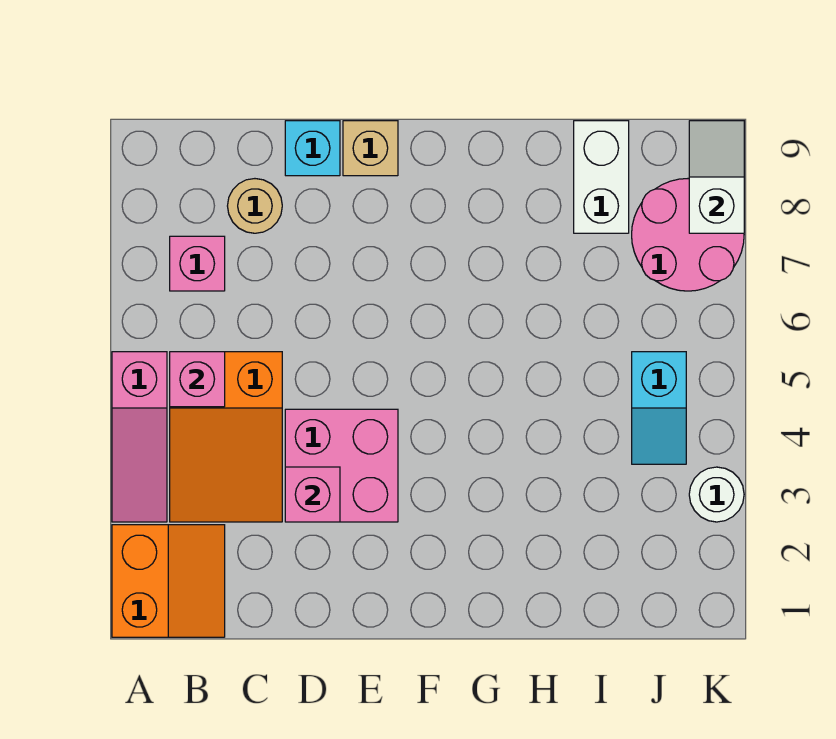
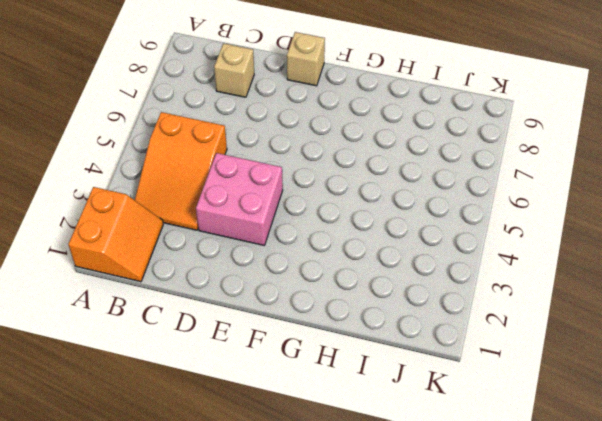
tan 1x1 brick [214,43,254,97] -> tan 1x1 round brick [228,179,282,233]
none -> pink 1x3 slope [112,352,167,522]
none -> pink 1x1 brick [170,236,225,291]
none -> cyan 1x1 brick [285,121,340,176]

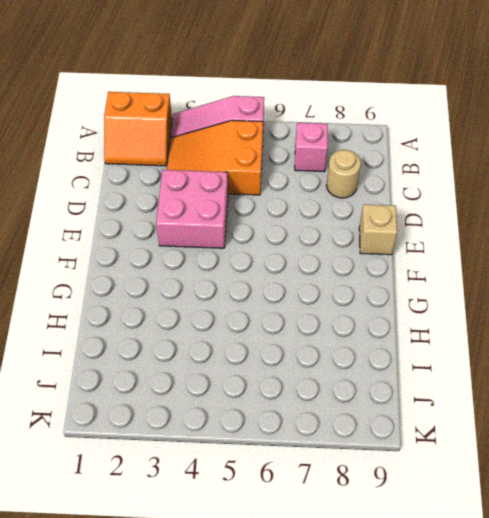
none -> cyan 1x1 brick [285,121,340,176]
none -> white 1x2 brick [574,121,629,233]
none -> cyan 1x2 slope [632,352,686,464]

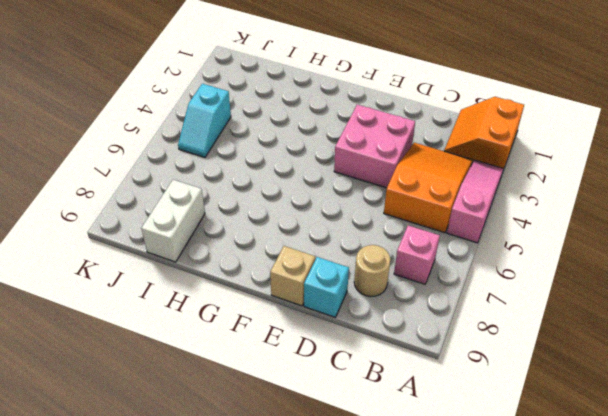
cyan 1x2 slope [178,84,231,157] -> cyan 1x2 slope turned to [632,352,686,464]
none -> pink 2x2 round brick [632,179,744,291]
none -> white 1x1 round brick [689,467,744,522]
none -> pink 1x1 brick [170,352,225,407]

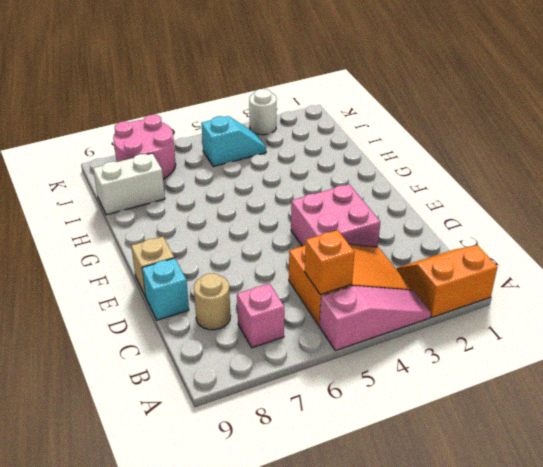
orange 1x1 brick [305,230,355,295] -> pink 1x1 brick [170,352,225,407]
none -> pink 1x1 brick [285,467,340,522]
none -> white 1x2 slope [689,121,744,233]

